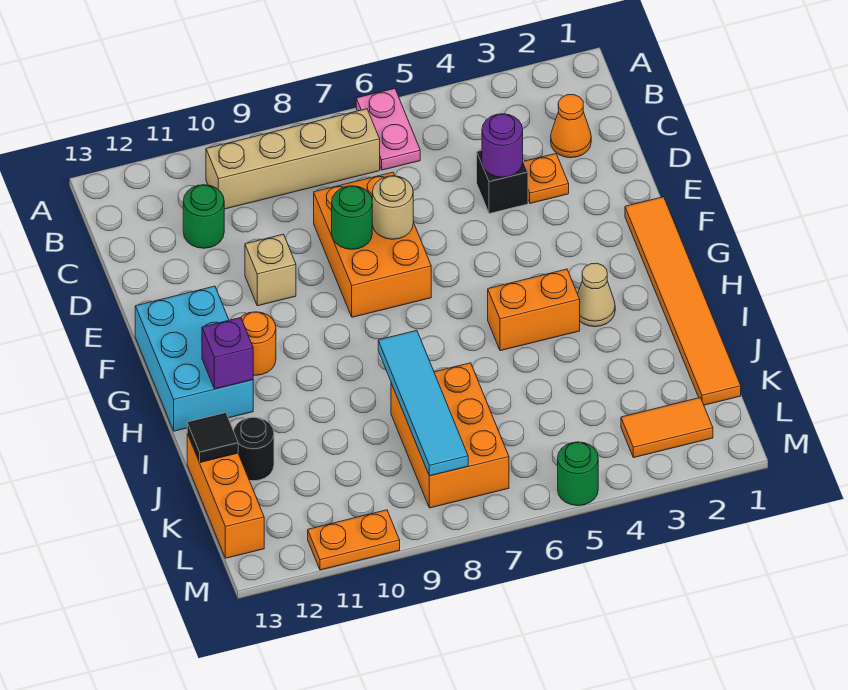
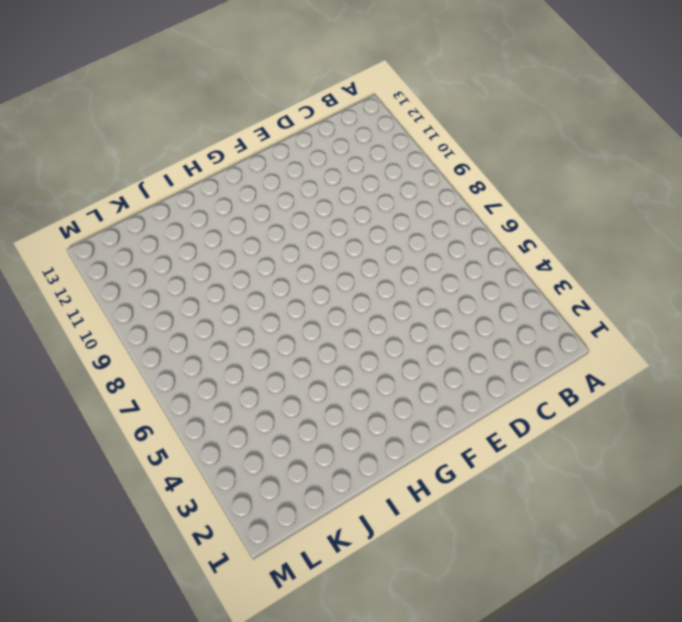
none -> pink 1x2 plate [356,88,420,170]
none -> tan 1x4 brick [206,109,380,209]
none -> orange 1x1 cone [551,95,591,158]

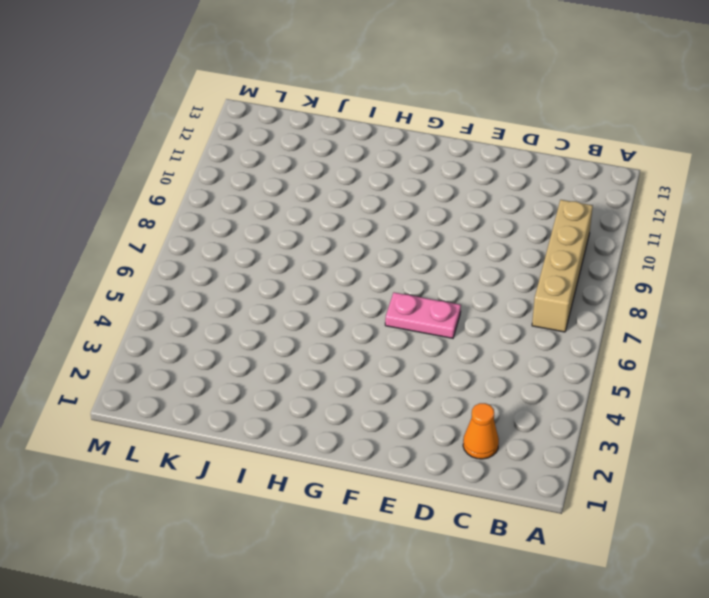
pink 1x2 plate [385,292,461,338] -> pink 1x2 plate moved to [356,88,420,170]
none -> green 1x1 round brick [183,185,224,248]
none -> orange 1x1 plate [524,154,569,203]
none -> black 1x1 brick [477,150,528,214]

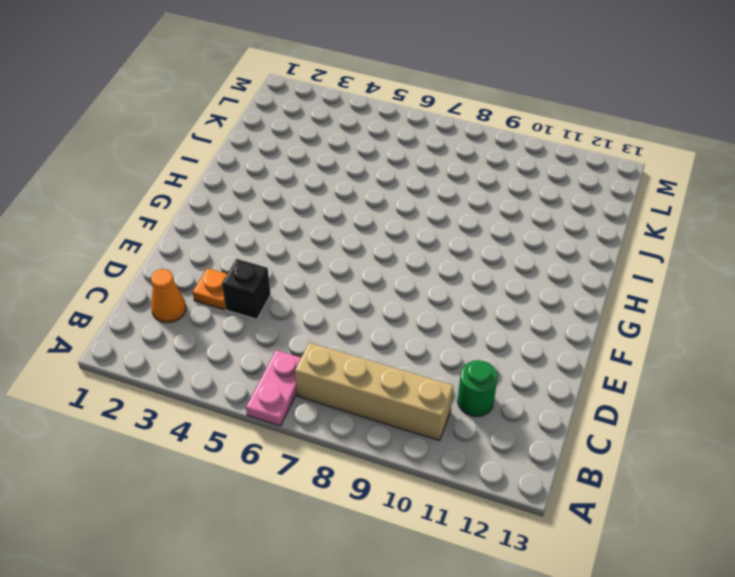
none -> orange 2x3 brick [314,172,431,317]
none -> tan 1x1 brick [245,234,296,306]
none -> orange 1x6 tile [625,197,741,405]

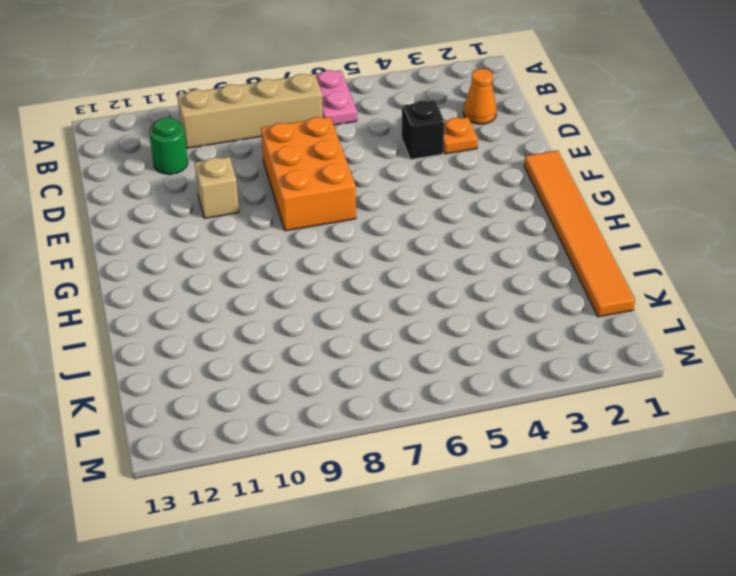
none -> cyan 2x3 brick [135,286,253,431]
none -> orange 1x1 round brick [241,312,276,375]
none -> tan 1x1 cone [578,263,615,327]

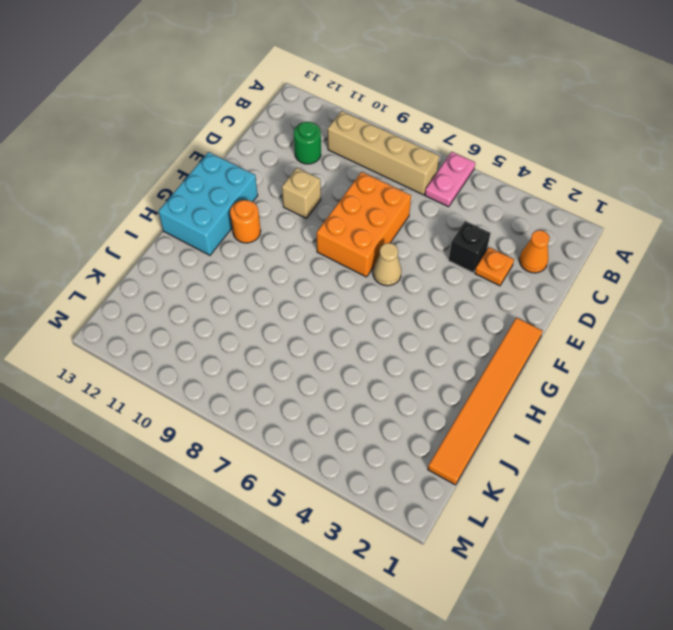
tan 1x1 cone [373,243,401,286] -> tan 1x1 cone moved to [578,263,615,327]
none -> orange 1x2 brick [488,269,580,351]
none -> orange 2x3 brick [391,363,509,508]
none -> black 1x1 round brick [234,417,274,481]

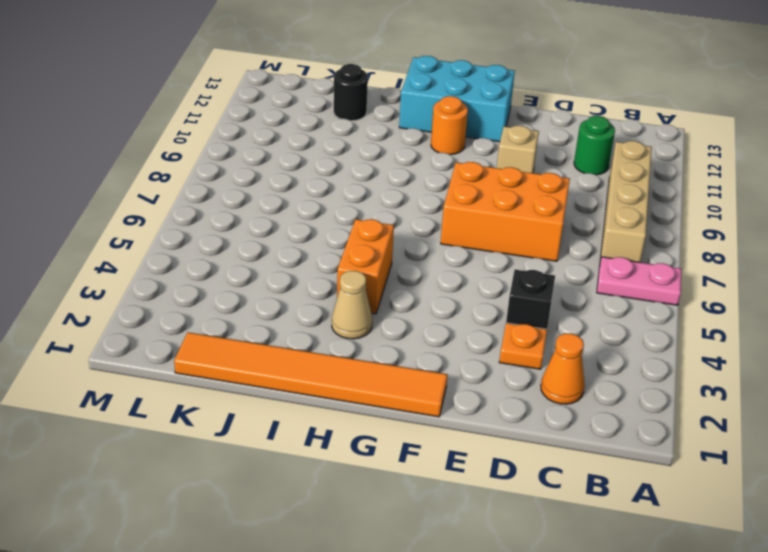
none -> orange 2x3 brick [391,363,509,508]
none -> orange 1x3 brick [187,434,264,558]
none -> orange 1x2 tile [621,398,713,458]

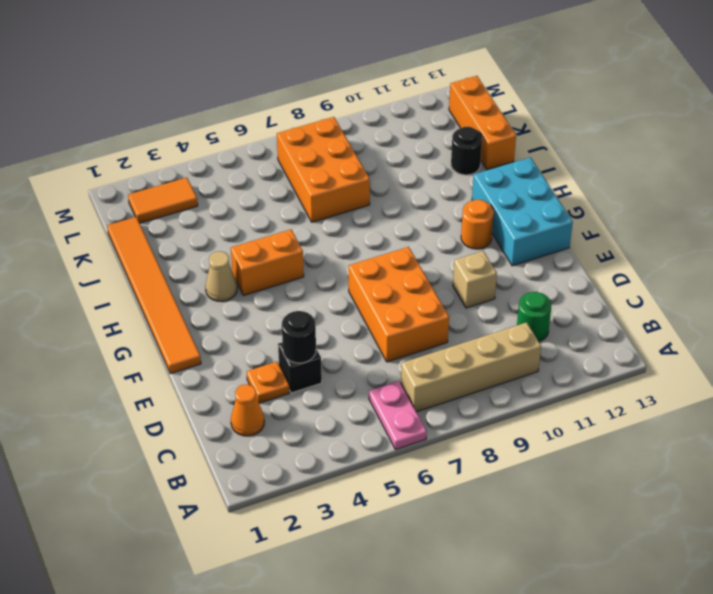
black 1x1 round brick [282,311,316,363] -> purple 1x1 round brick [482,114,523,177]
none -> green 1x1 round brick [558,442,598,506]
none -> orange 1x2 plate [308,510,400,570]
none -> tan 1x1 round brick [372,176,413,239]

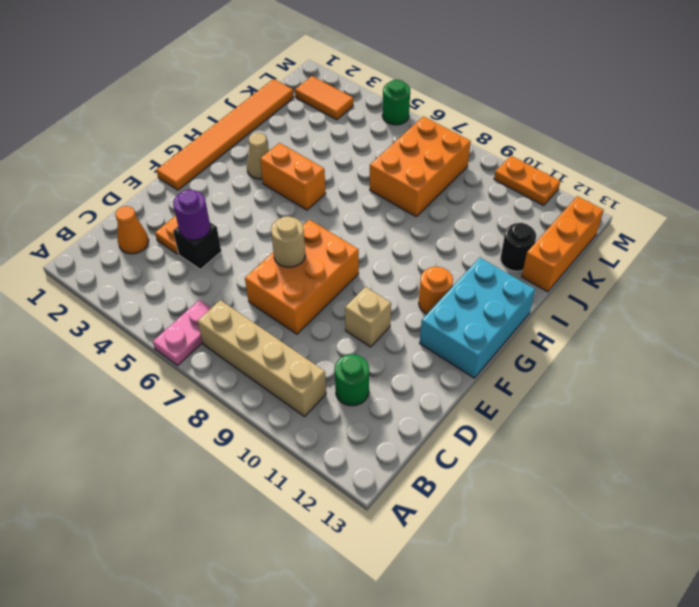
none -> green 1x1 round brick [332,186,372,249]
none -> purple 1x1 brick [202,317,253,389]
none -> cyan 1x4 tile [378,331,468,476]

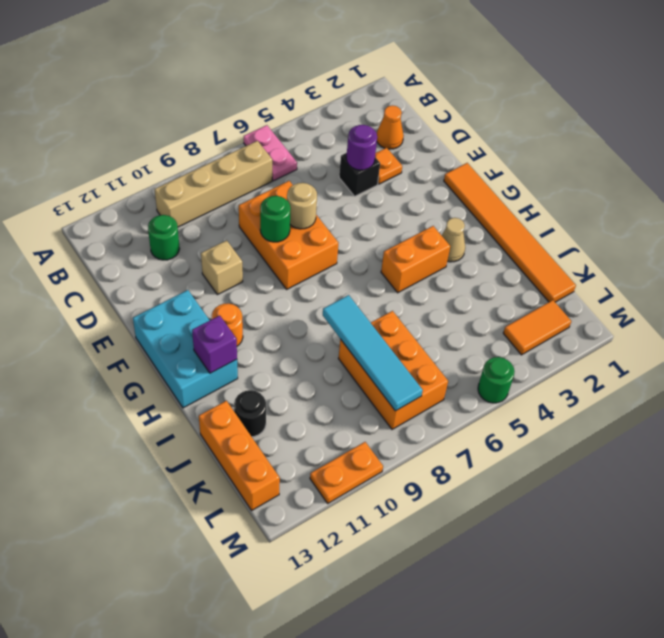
none -> black 1x1 tile [187,413,238,463]

